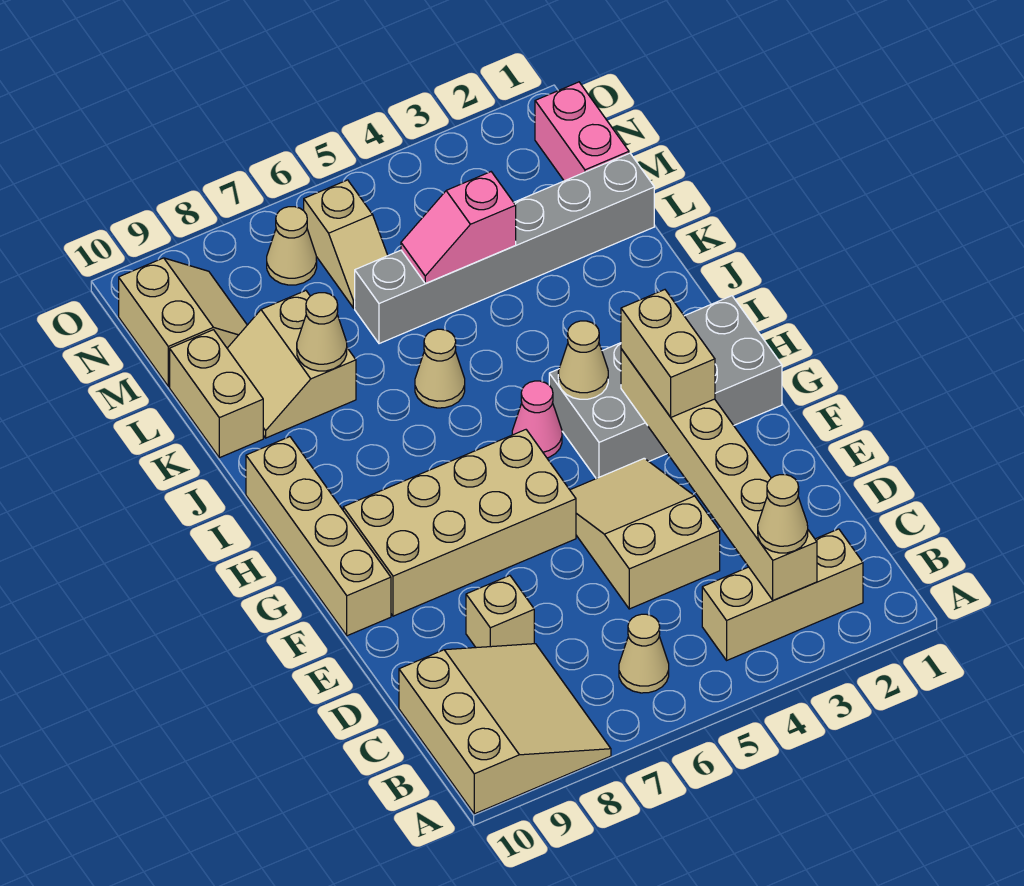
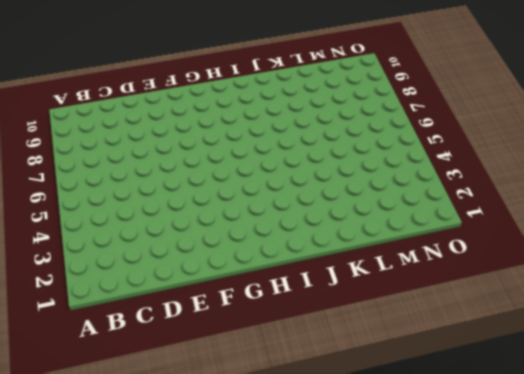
none -> tan 3x3 slope [399,644,611,814]
none -> tan 1x3 brick [702,529,863,660]
none -> tan 1x1 cone [619,614,669,693]

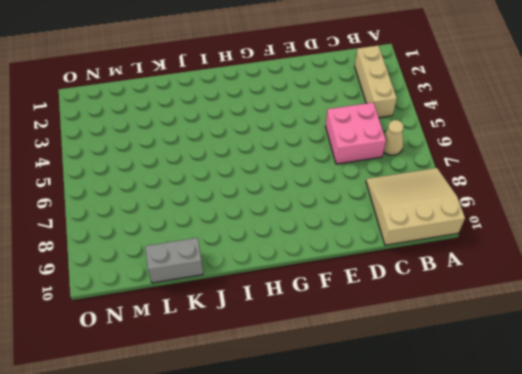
pink 2x2 brick [325,103,386,164] -> tan 2x3 slope [570,458,720,609]
grey 1x2 brick [145,238,203,283] -> tan 1x2 brick [170,330,263,458]
none -> tan 1x1 brick [466,576,534,648]
none -> tan 2x4 brick [343,430,576,616]
none -> tan 1x4 brick [246,437,391,636]

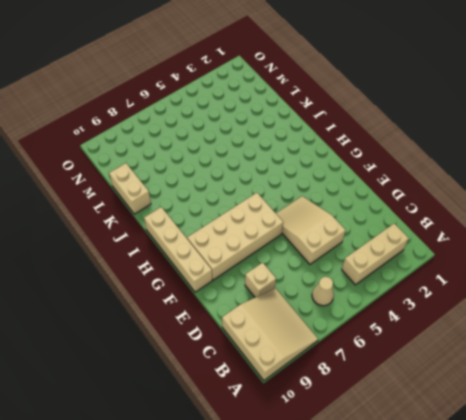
none -> grey 2x4 brick [549,296,782,479]
none -> pink 1x1 cone [512,381,562,458]
none -> tan 1x1 cone [415,329,465,408]

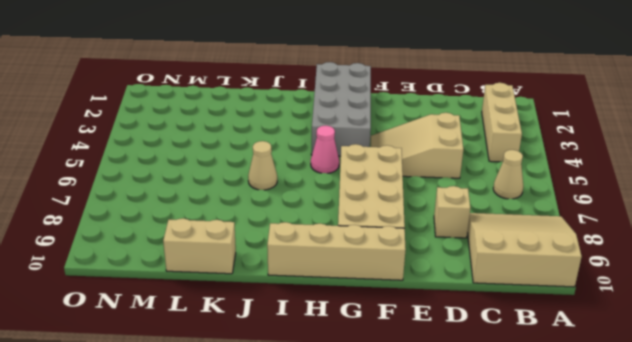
none -> tan 2x2 slope [227,291,356,438]
none -> grey 1x6 brick [355,153,654,344]
none -> pink 1x2 brick [535,82,629,181]

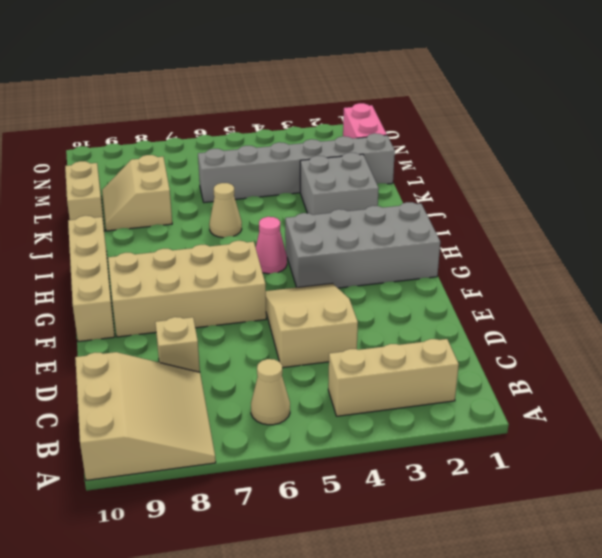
grey 2x2 brick [300,153,379,215] -> none
none -> tan 1x2 slope [304,180,388,308]
none -> tan 2x2 slope [119,258,247,386]
none -> tan 1x1 cone [267,207,317,285]

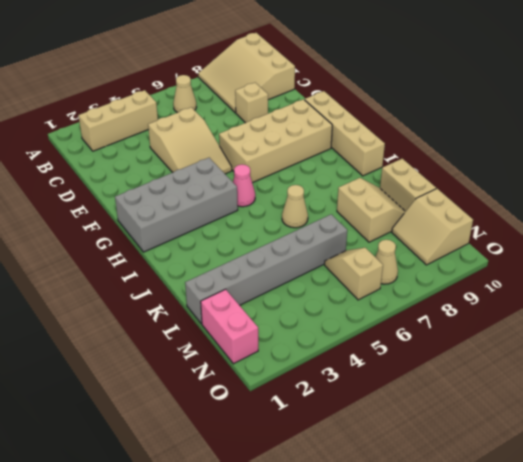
none -> tan 1x6 brick [621,349,817,600]
none -> tan 1x1 cone [558,321,608,399]
none -> tan 1x1 cone [297,293,347,371]

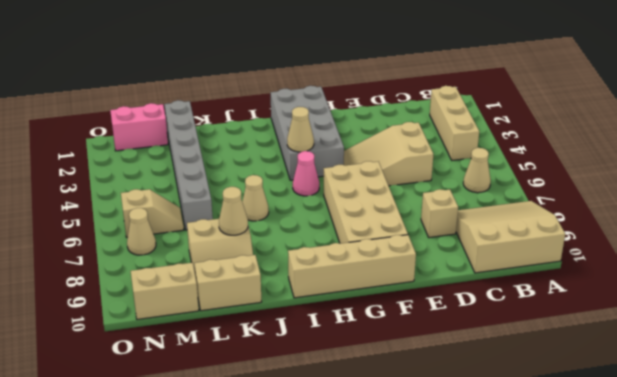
none -> tan 1x6 brick [621,349,817,600]
none -> pink 1x2 slope [401,172,516,284]
none -> tan 1x1 cone [758,475,808,553]

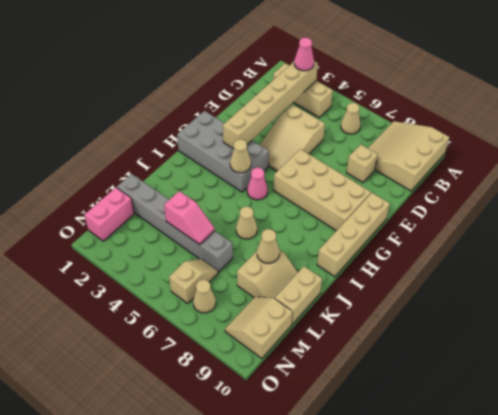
pink 1x1 cone [294,38,314,71] -> tan 1x1 cone [758,475,808,553]
none -> tan 1x2 brick [621,290,715,417]

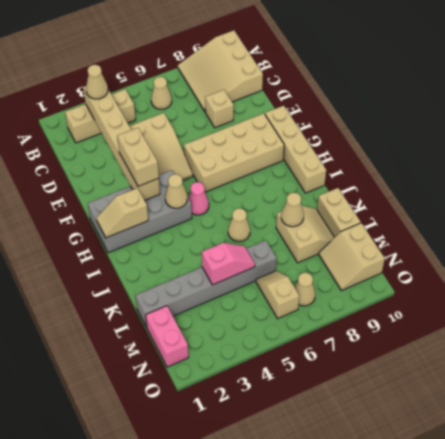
tan 1x2 slope [96,188,148,238] -> none

